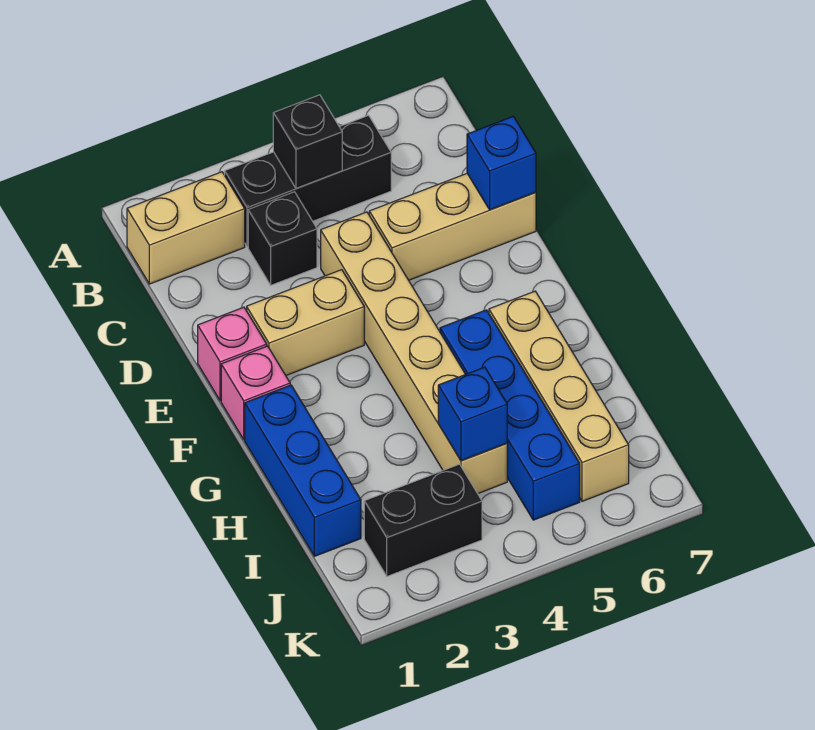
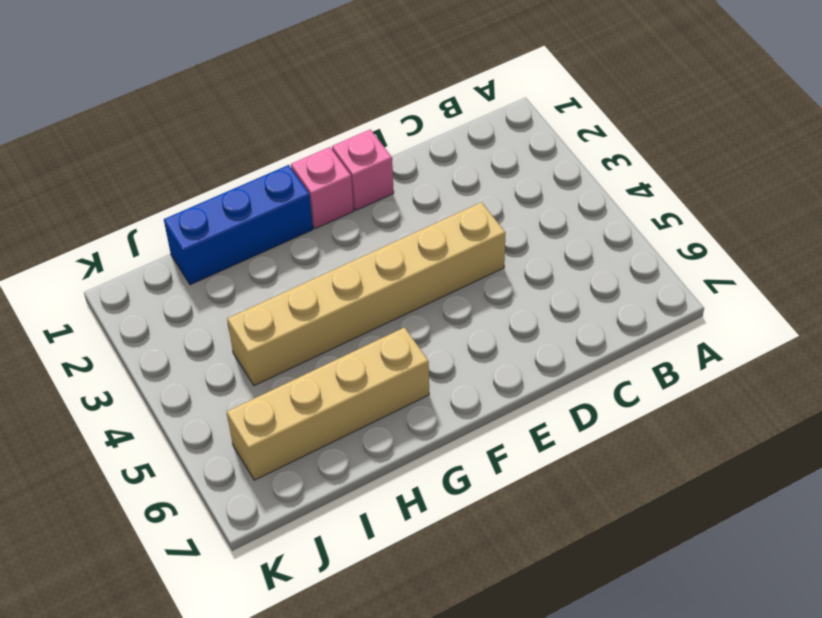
none -> tan 1x2 brick [127,172,245,284]
none -> black 1x3 brick [225,115,391,247]
none -> black 1x1 brick [248,192,317,285]

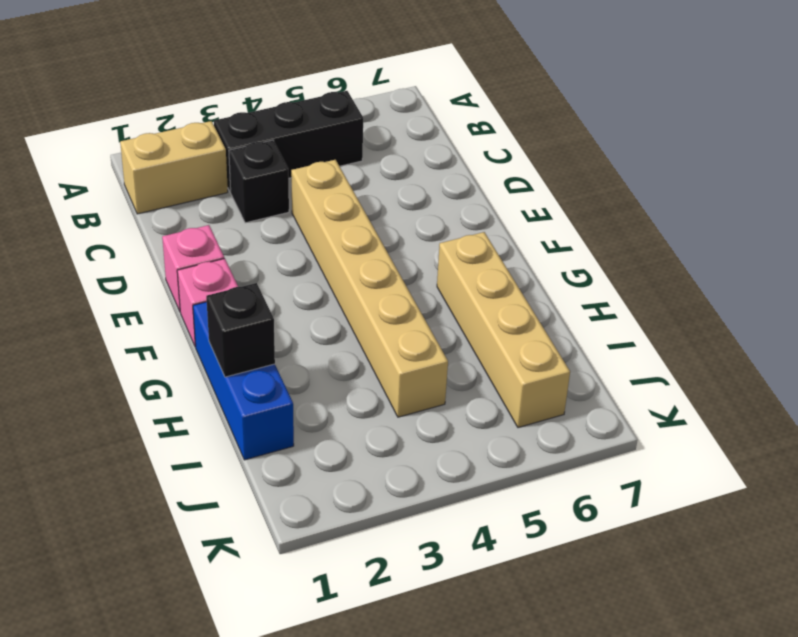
black 1x1 brick [206,283,275,377] -> black 1x1 brick moved to [273,95,342,188]
none -> tan 1x3 brick [369,174,536,280]
none -> tan 1x2 brick [247,270,364,375]
none -> blue 1x4 brick [440,310,580,520]

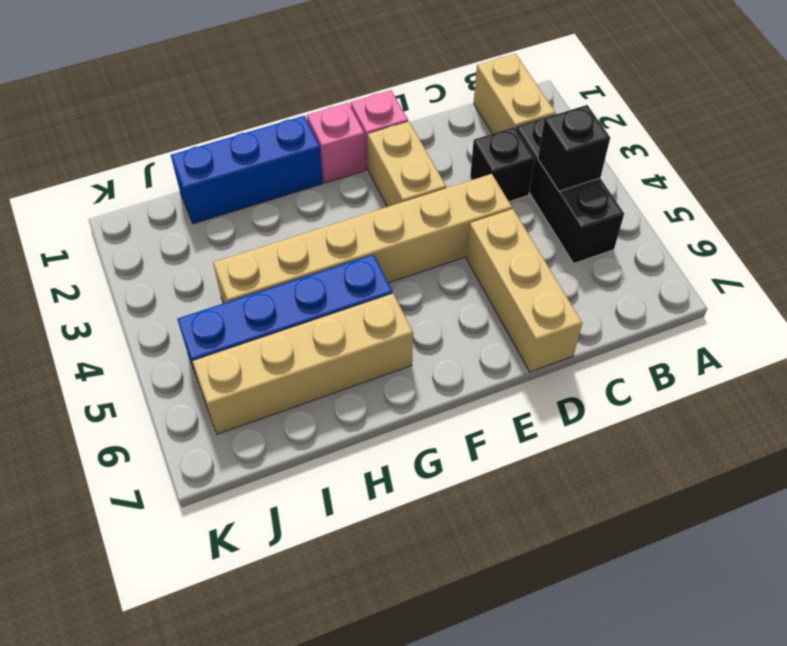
none -> black 1x2 brick [364,464,482,576]
none -> blue 1x1 brick [467,116,536,210]
none -> blue 1x1 brick [438,367,507,461]

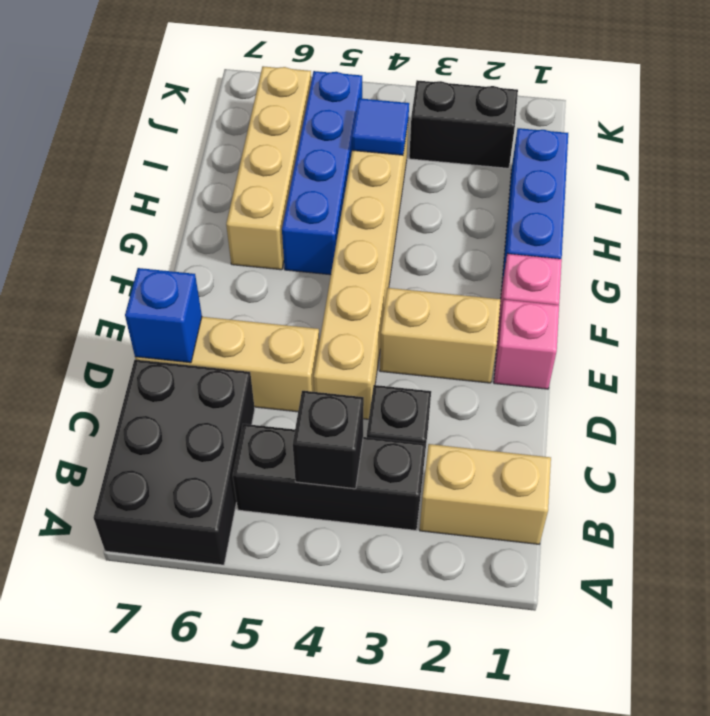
black 2x3 brick [94,360,255,565] -> none
blue 1x1 tile [352,98,409,155] -> blue 1x1 brick [438,367,507,461]

